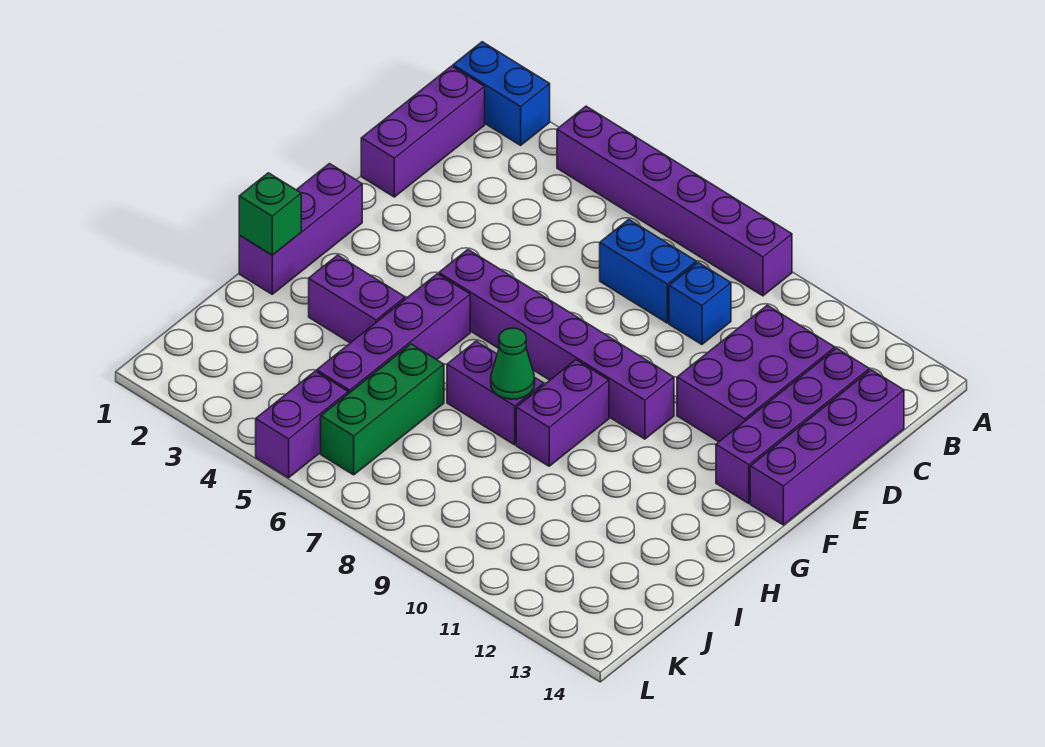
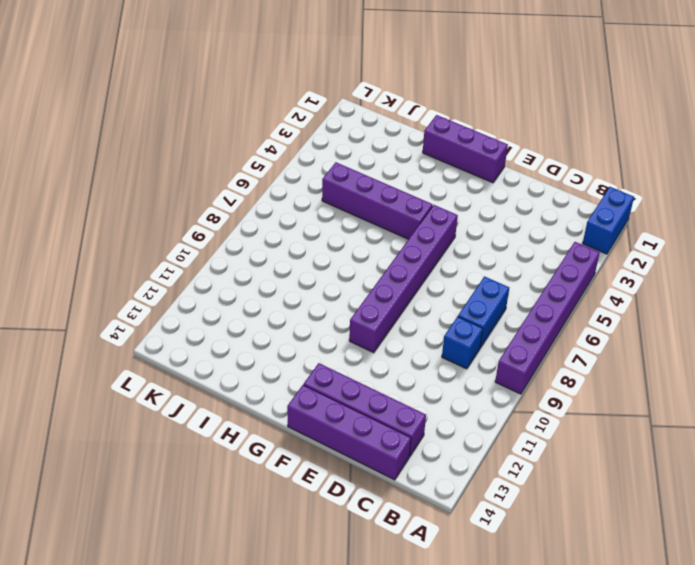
none -> purple 1x3 brick [361,66,485,197]
none -> purple 2x3 brick [677,305,835,442]
none -> purple 1x2 brick [516,360,609,466]

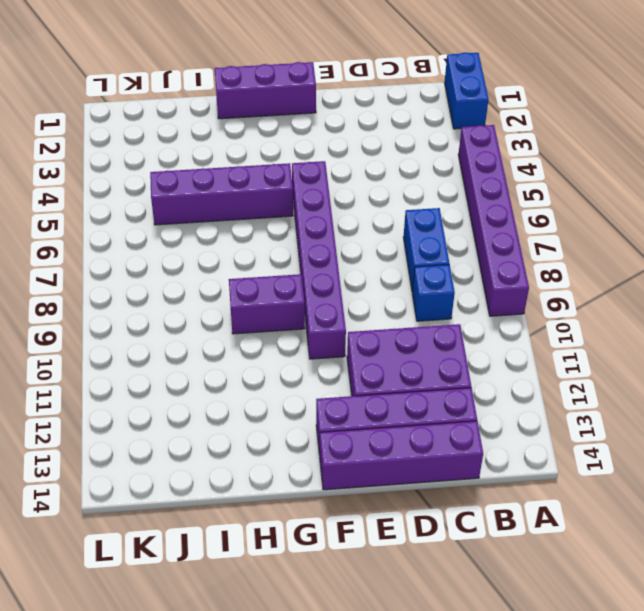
none -> purple 1x3 brick [361,66,485,197]
none -> purple 1x2 brick [309,255,405,343]
none -> purple 1x2 brick [447,341,544,445]

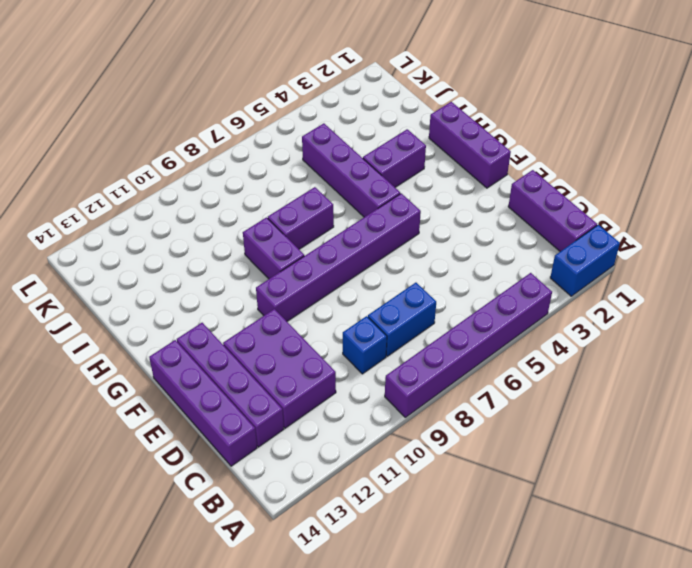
none -> green 1x3 brick [321,344,444,475]
none -> purple 1x2 brick [256,371,348,478]
none -> green 1x1 brick [239,173,301,255]

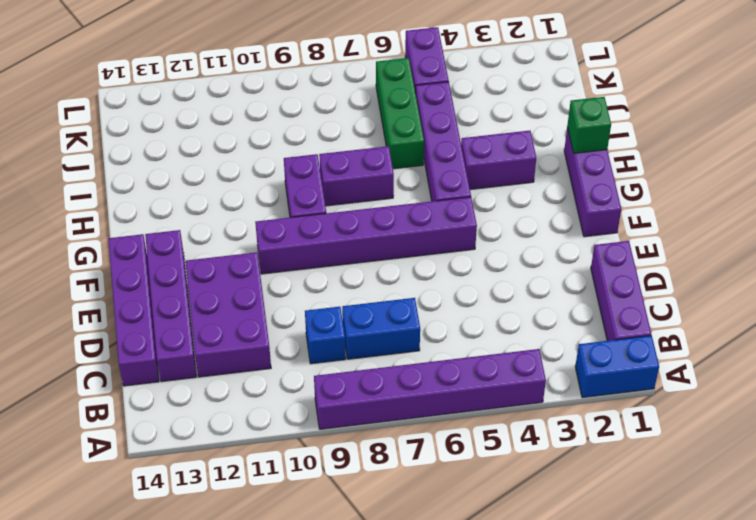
none -> green 1x1 cone [491,328,535,399]

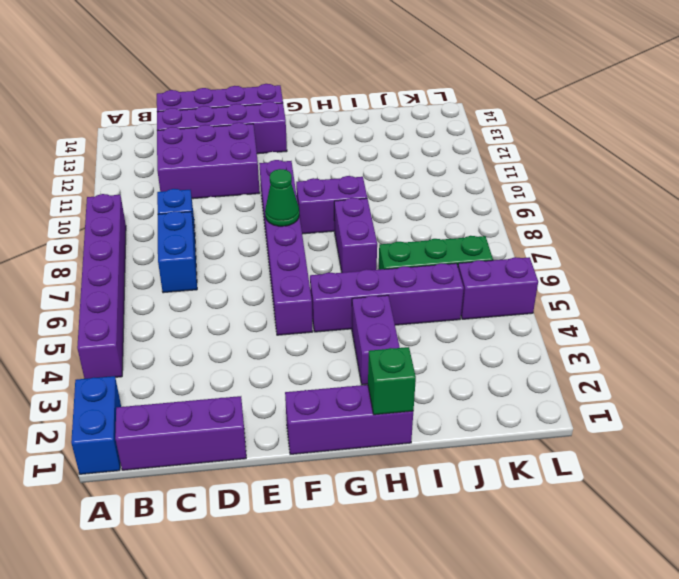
green 1x1 cone [265,169,299,226] -> green 1x1 cone moved to [491,328,535,399]

